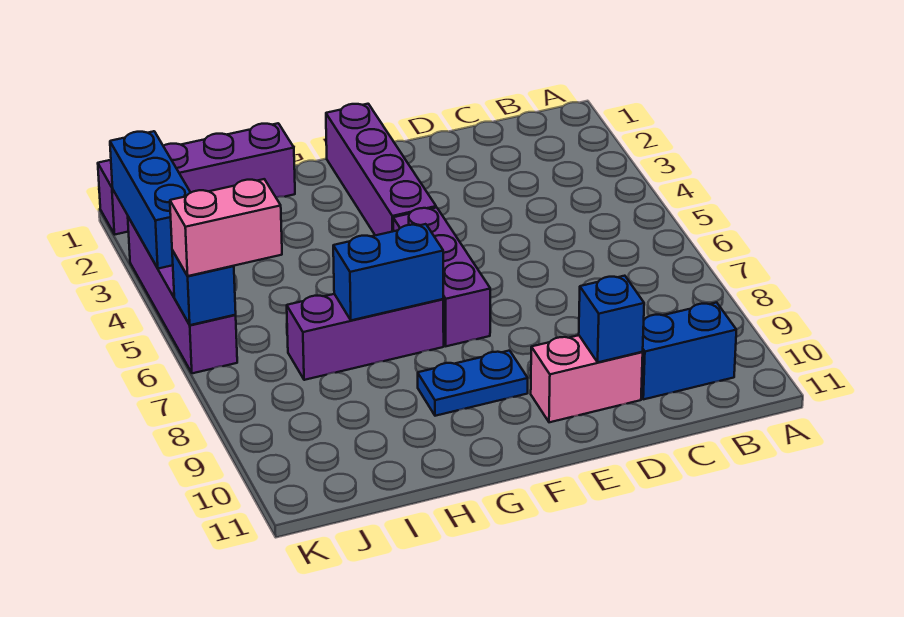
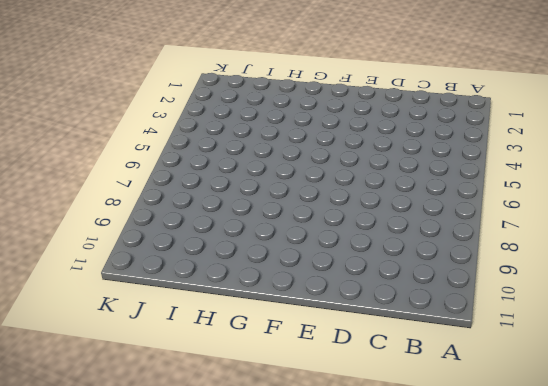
none -> blue 1x2 brick [641,303,736,399]
none -> pink 1x2 brick [531,335,643,422]
none -> purple 1x4 brick [326,104,436,235]

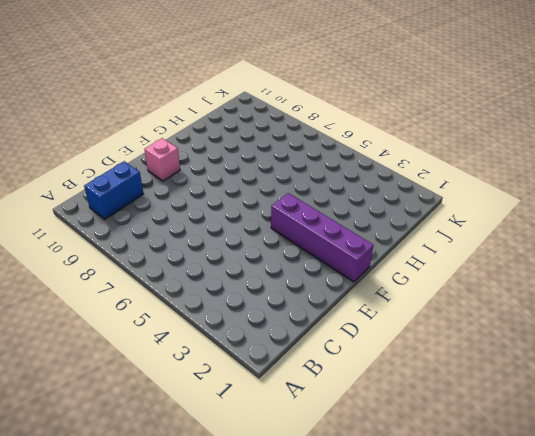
pink 1x1 brick [145,138,180,181] -> pink 1x2 brick [531,335,643,422]
none -> purple 1x3 brick [393,208,490,346]
none -> blue 1x2 plate [418,351,528,416]
none -> purple 1x3 brick [287,294,444,380]

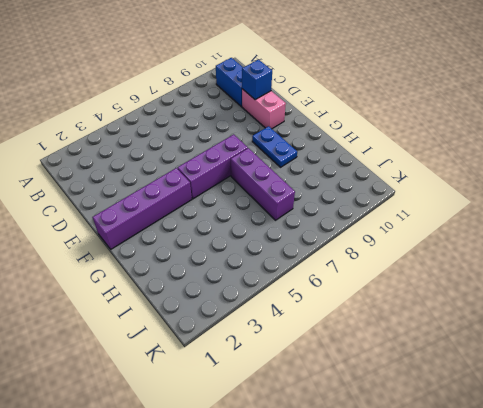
none -> purple 1x4 brick [98,123,295,234]
none -> purple 1x4 brick [128,217,237,373]
none -> blue 1x2 brick [333,224,443,320]

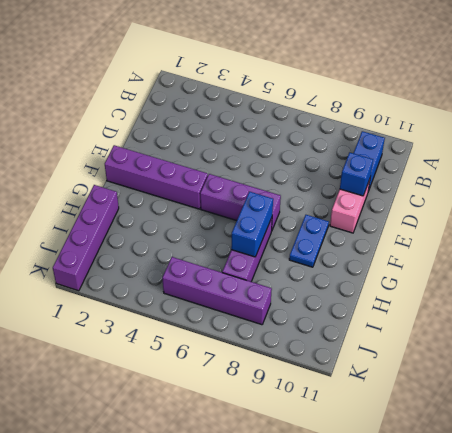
purple 1x4 brick [162,257,272,325] -> purple 1x4 brick moved to [128,217,237,373]
none -> blue 1x3 brick [110,131,191,269]
none -> blue 1x1 brick [172,250,236,325]
none -> pink 1x2 brick [170,179,282,276]

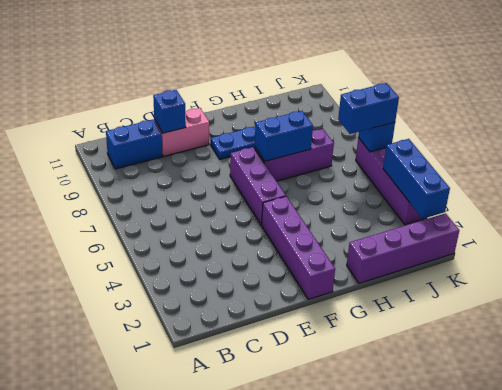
blue 1x2 brick [338,83,399,134] -> pink 1x2 brick [170,179,282,276]

